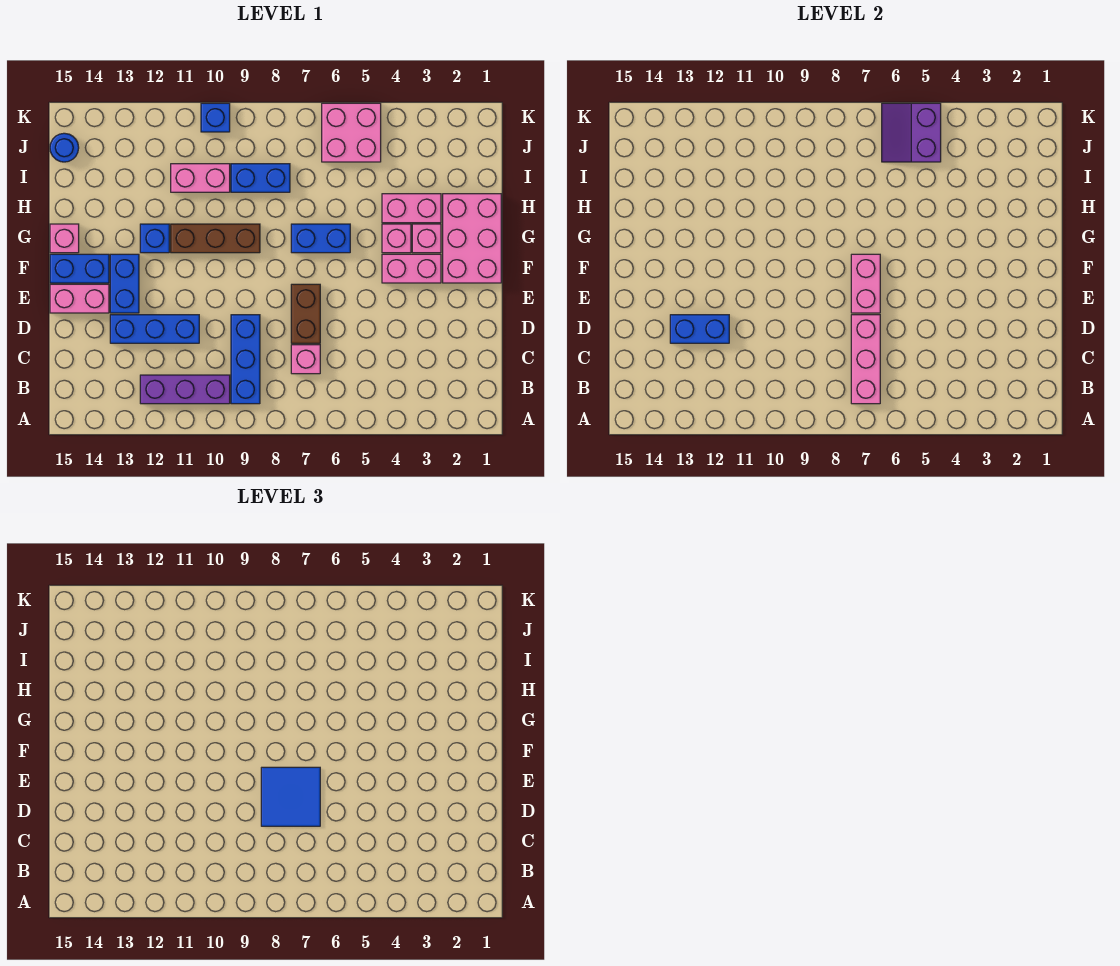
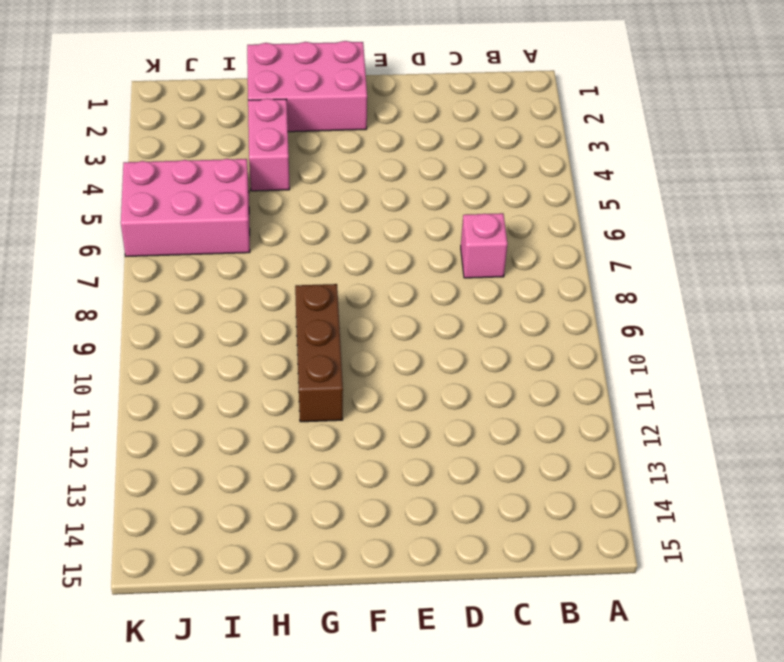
pink 2x3 brick [121,159,250,256] -> pink 2x2 brick [322,103,381,162]
none -> blue 1x3 brick [231,315,260,404]
none -> purple 1x3 brick [140,375,230,404]
none -> brown 1x2 brick [291,284,320,343]

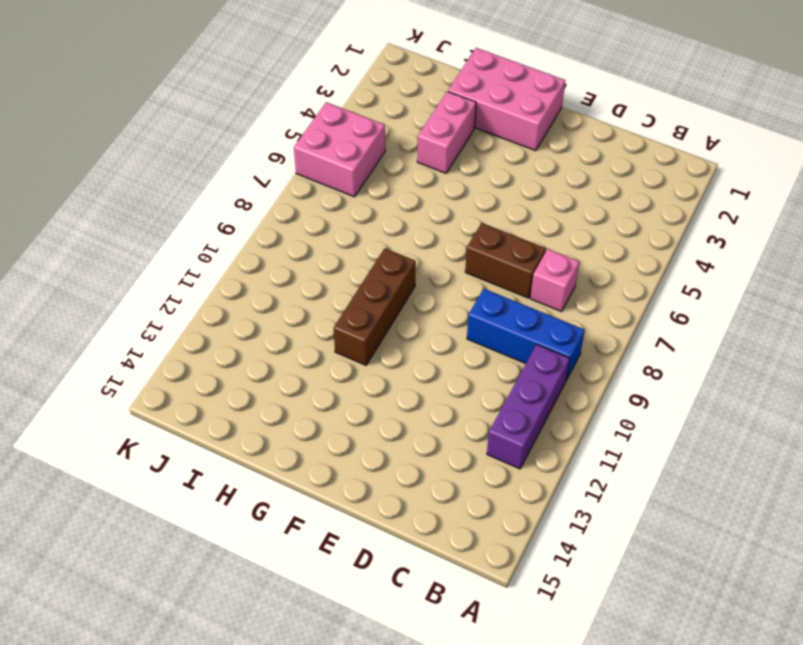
none -> blue 1x3 brick [110,315,199,343]
none -> blue 1x2 brick [110,254,139,313]
none -> pink 1x2 brick [50,284,109,313]

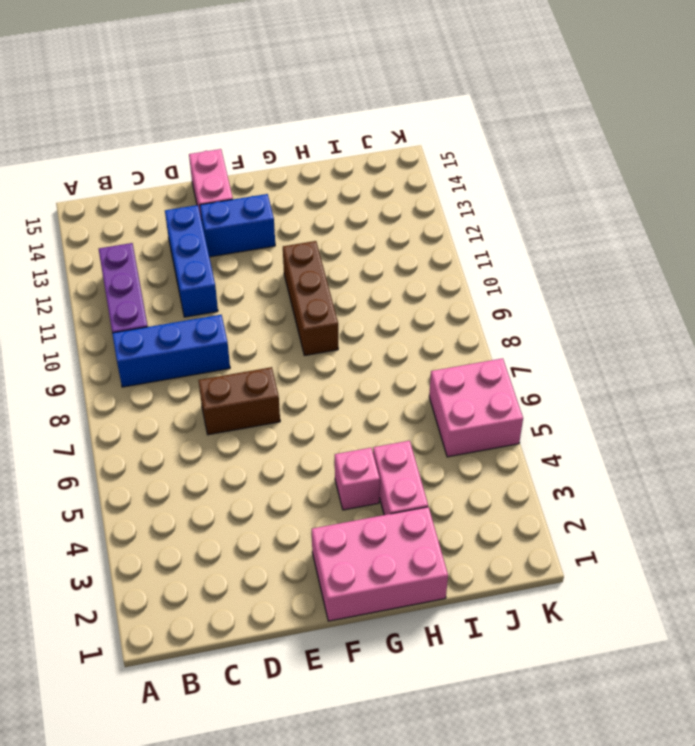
none -> pink 1x1 brick [291,345,320,374]
none -> pink 1x2 brick [382,254,441,283]
none -> blue 1x2 brick [50,254,109,283]

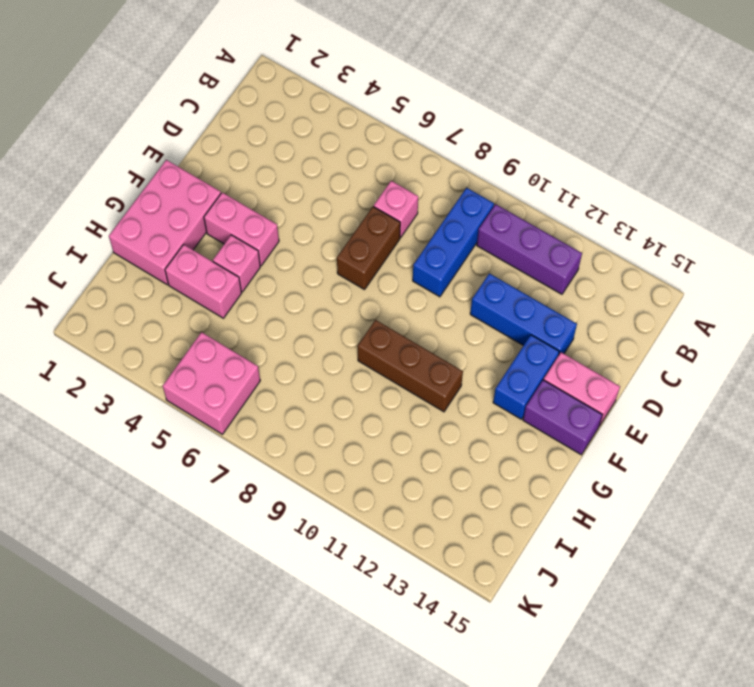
purple 1x2 brick [523,380,602,455] -> blue 1x2 brick [50,254,109,283]
none -> pink 1x1 brick [412,224,441,253]
none -> blue 1x2 brick [291,224,350,253]
none -> blue 1x1 brick [140,224,169,253]

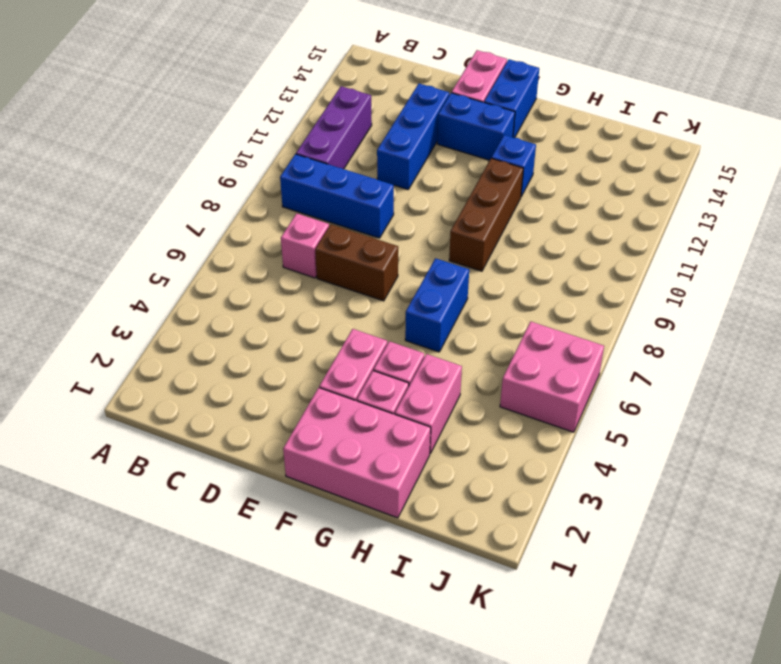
none -> pink 1x1 brick [50,224,79,253]
none -> blue 1x2 brick [231,164,290,192]
none -> pink 1x2 brick [171,164,230,192]

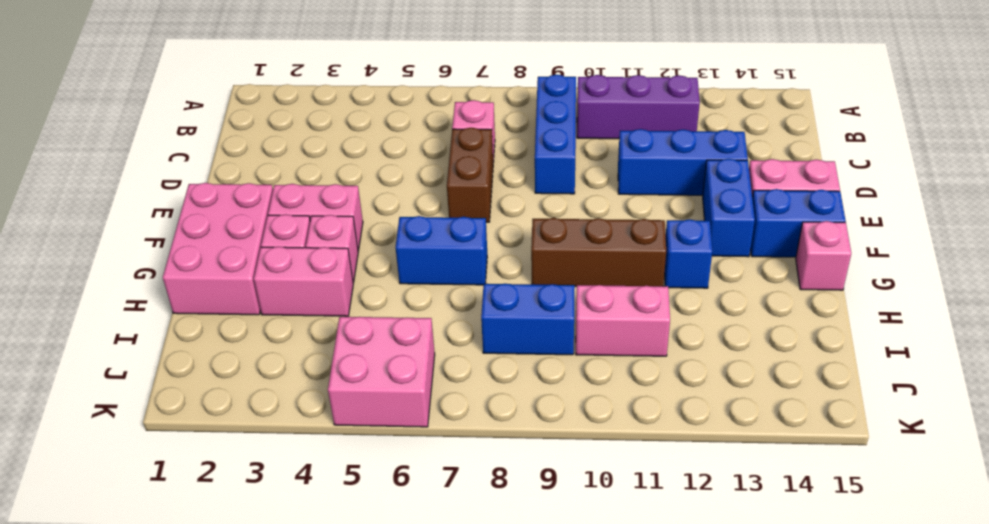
none -> blue 1x1 round brick [50,133,79,162]
none -> blue 1x1 brick [201,103,230,132]
none -> pink 1x3 brick [851,315,880,404]

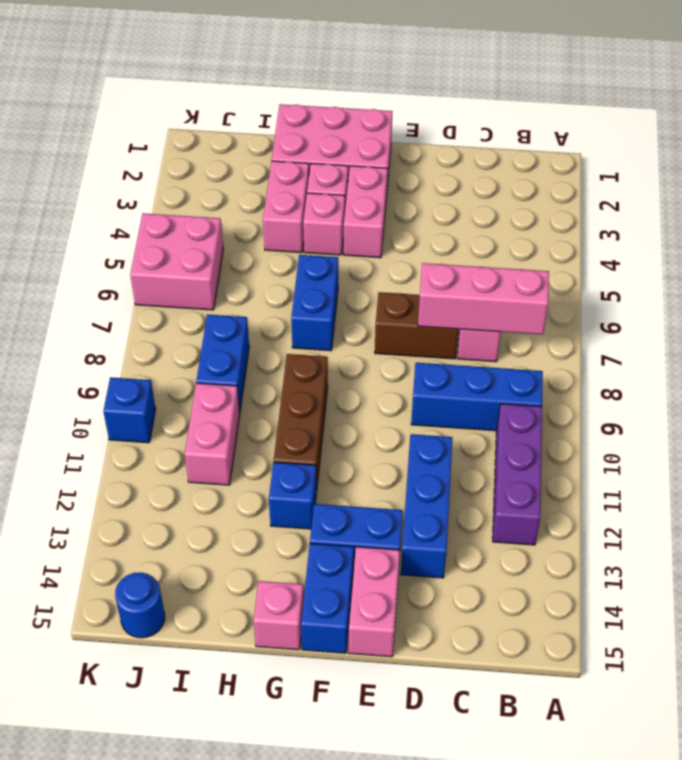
none -> blue 1x2 brick [670,315,729,343]
none -> pink 1x2 brick [851,254,880,313]
none -> purple 2x2 slope [882,103,941,162]

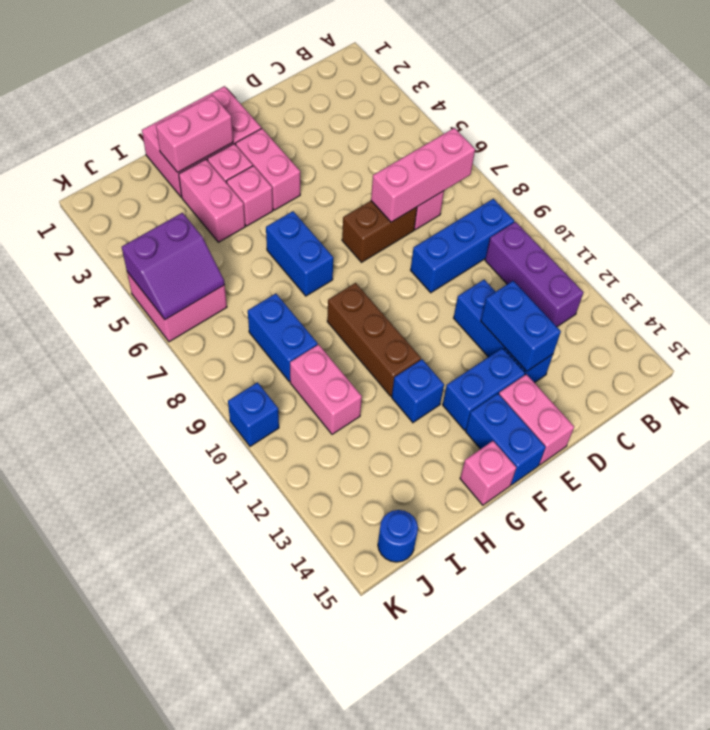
pink 1x2 brick [156,95,233,172] -> pink 1x2 brick moved to [851,254,880,313]
none -> blue 2x2 tile [261,767,320,826]

